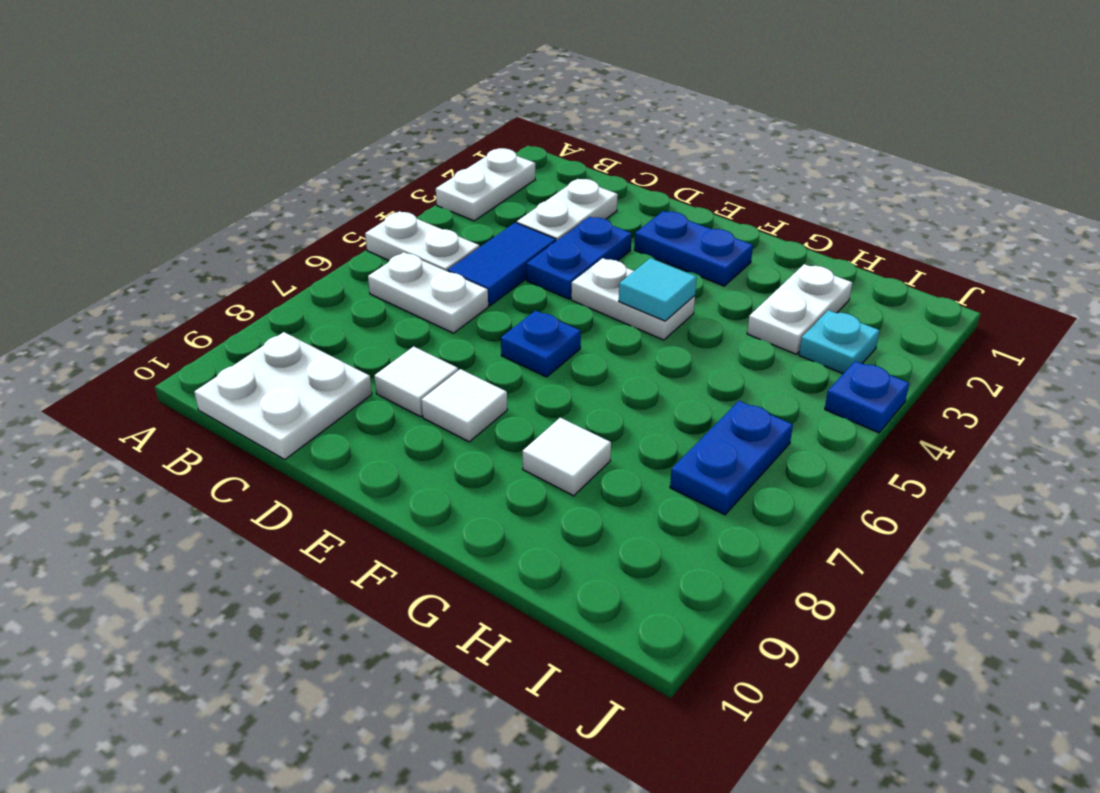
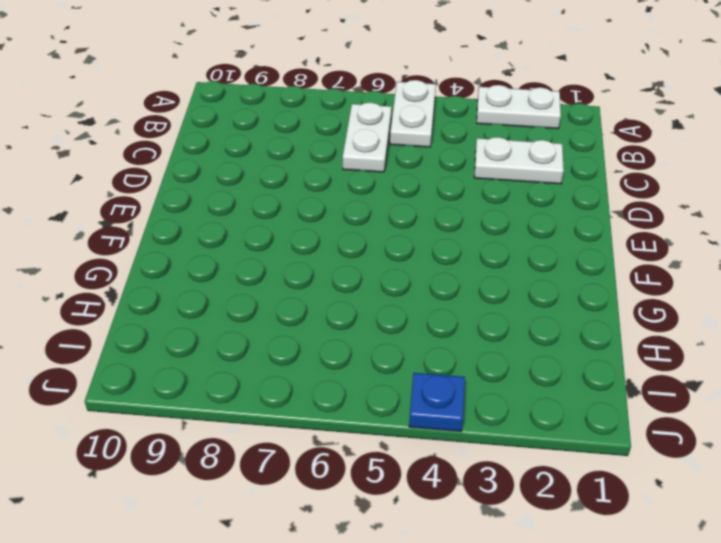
none -> white 2x2 plate [194,332,372,459]
none -> blue 1x2 tile [448,223,556,306]
none -> blue 1x2 plate [527,217,632,299]

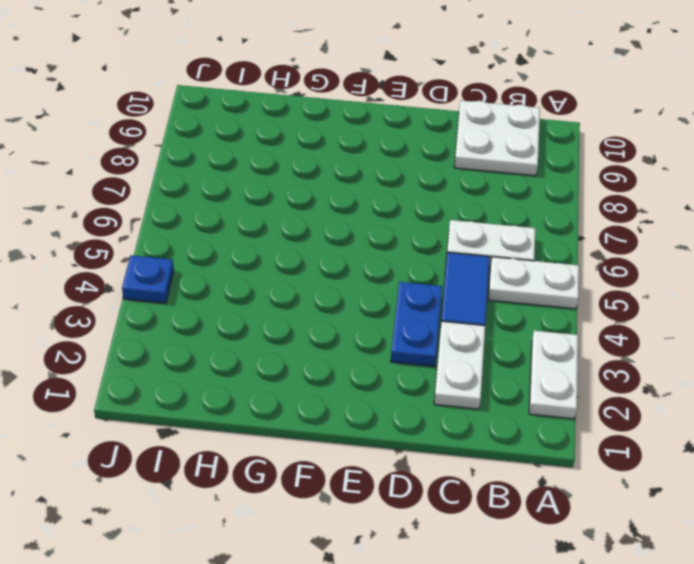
none -> white 1x1 tile [374,346,458,417]
none -> blue 1x2 plate [634,211,753,286]
none -> white 1x2 plate [571,258,695,340]

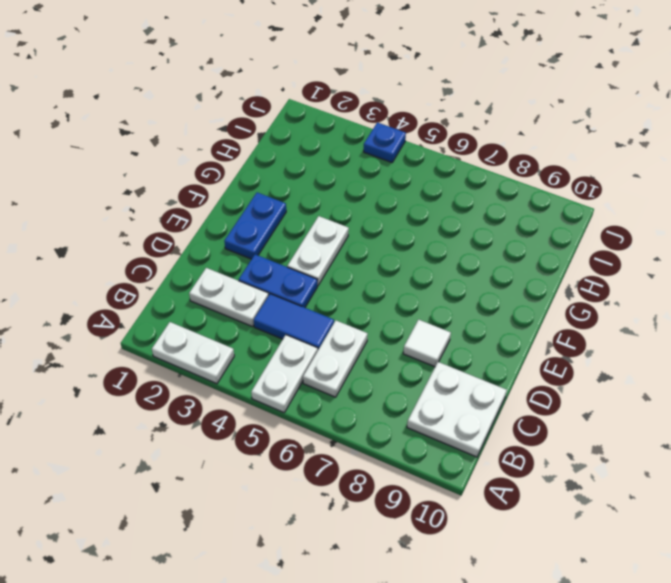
none -> blue 1x1 plate [501,311,581,377]
none -> white 1x1 tile [422,369,507,442]
none -> white 1x1 tile [523,418,611,496]

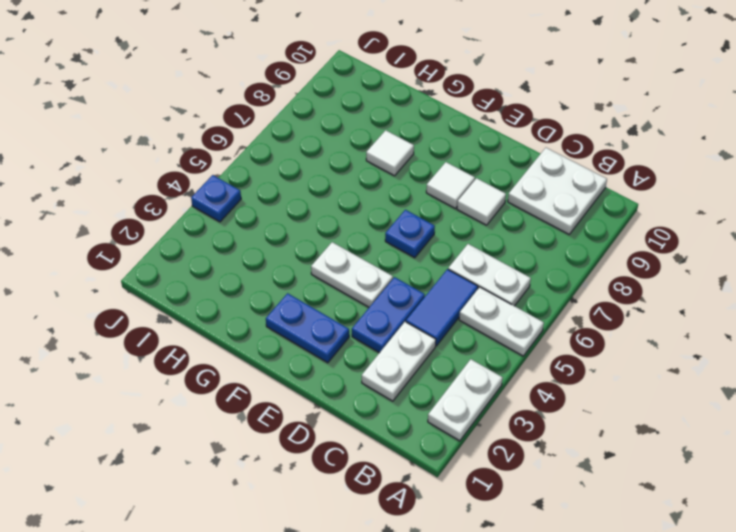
none -> white 1x2 plate [747,264,852,354]
none -> cyan 1x1 plate [799,310,879,374]
none -> blue 1x2 plate [670,401,793,515]

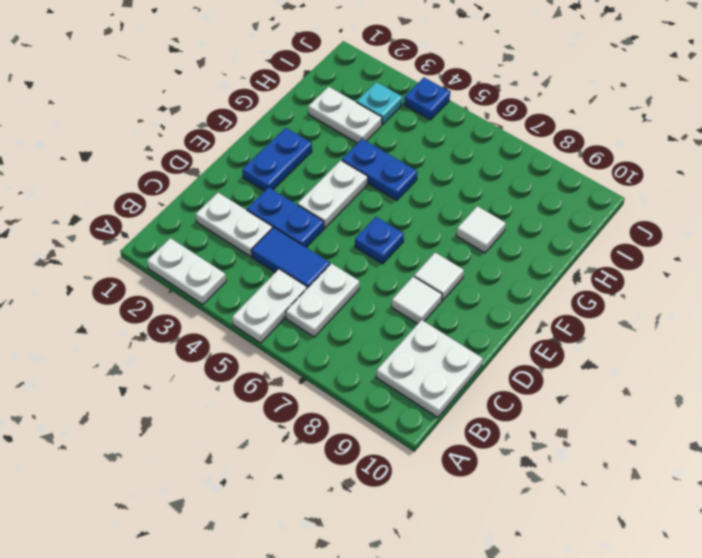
blue 1x2 plate [342,139,417,200] -> blue 1x2 plate moved to [670,401,793,515]
none -> cyan 1x1 tile [619,258,697,321]

